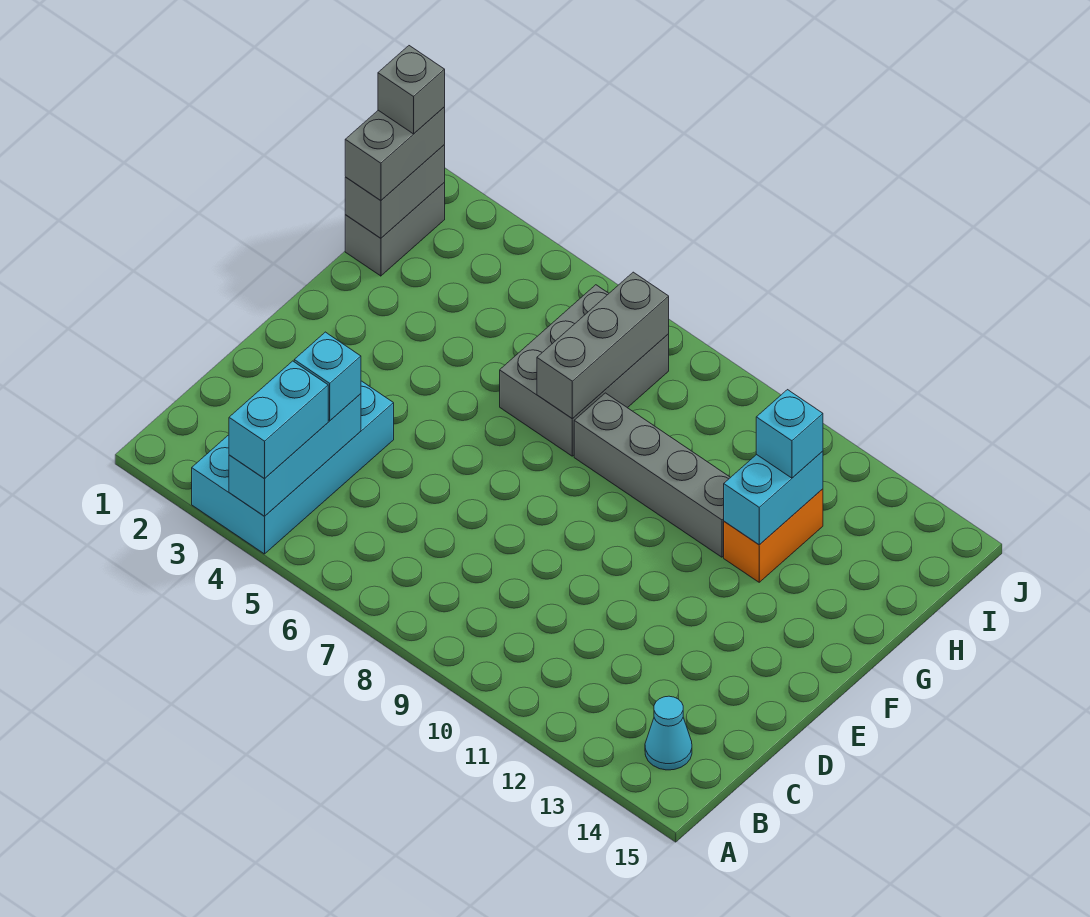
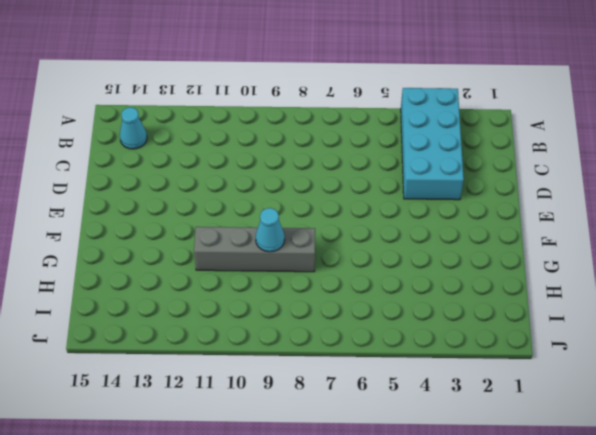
cyan 1x1 cone [256,208,285,252] -> none
none -> grey 2x3 brick [500,285,669,456]
none -> orange 1x2 brick [724,489,823,582]
none -> grey 1x2 brick [345,183,445,276]

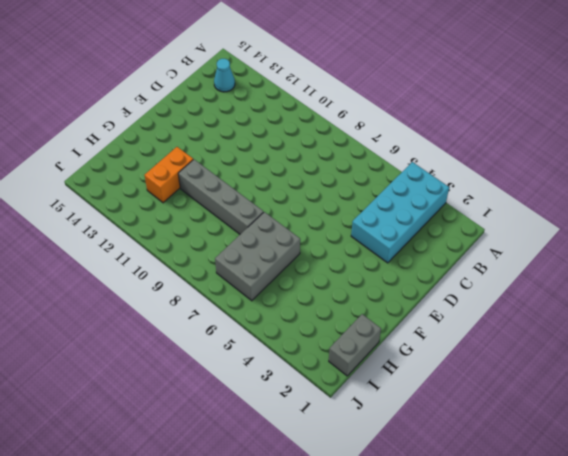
none -> cyan 1x3 brick [229,394,361,516]
none -> grey 1x3 brick [537,272,669,419]
none -> cyan 1x2 brick [724,451,823,545]

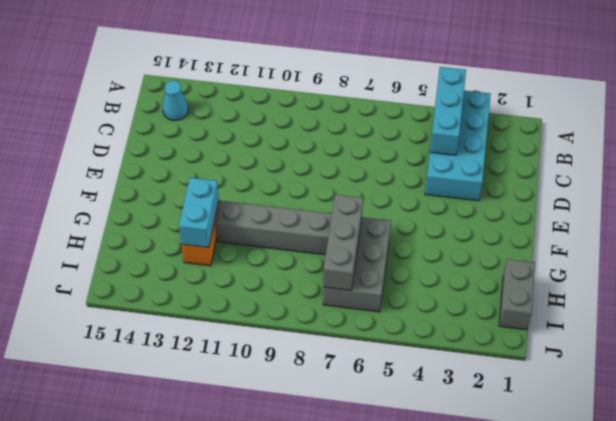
none -> grey 1x2 brick [345,145,445,238]
none -> cyan 1x2 brick [229,361,328,478]
none -> cyan 1x1 brick [294,332,361,421]

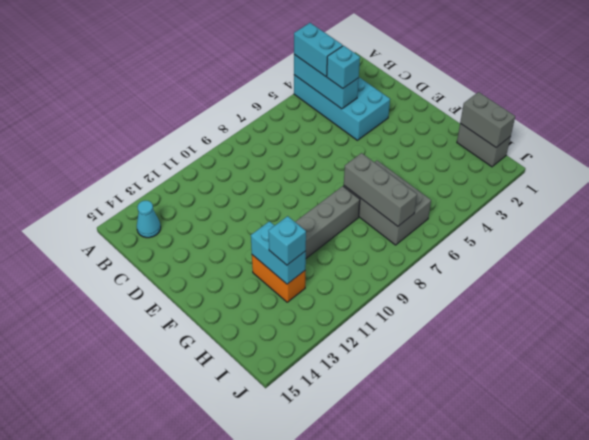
none -> grey 1x2 brick [345,107,445,200]
none -> grey 1x1 brick [378,46,445,134]

